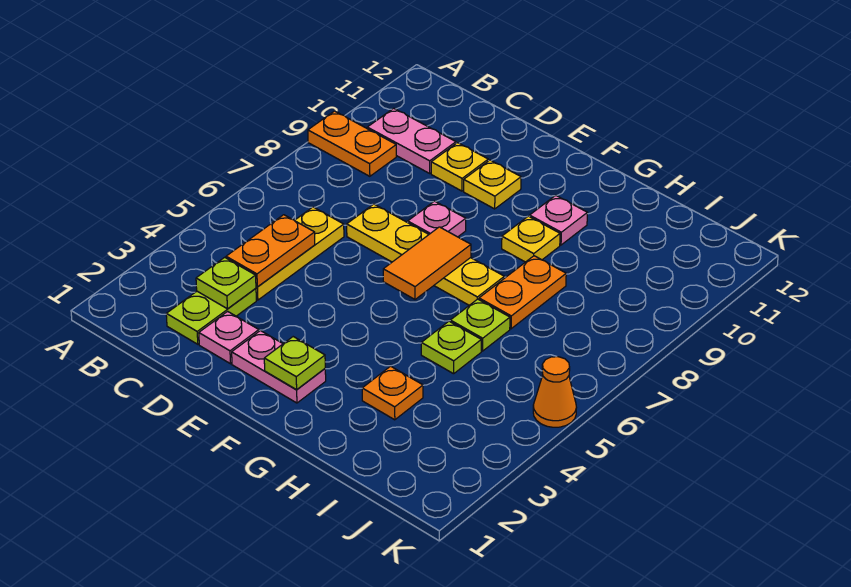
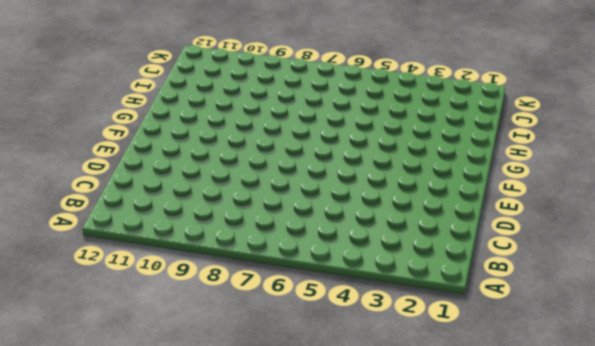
none -> orange 1x2 plate [308,111,396,176]
none -> pink 1x2 plate [367,108,456,173]
none -> lime 1x2 plate [166,288,256,344]

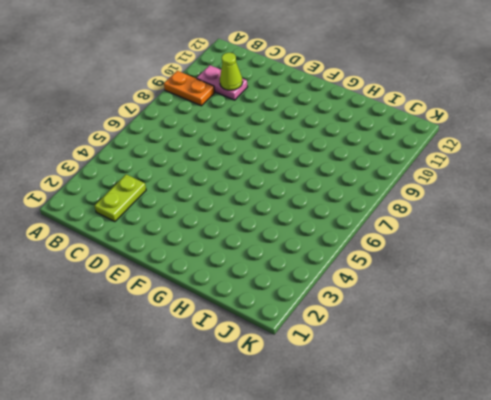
lime 1x1 cone [220,53,242,90] -> none
none -> yellow 1x3 plate [256,207,344,300]
none -> pink 1x1 plate [199,311,259,364]
none -> yellow 1x4 plate [347,204,504,305]

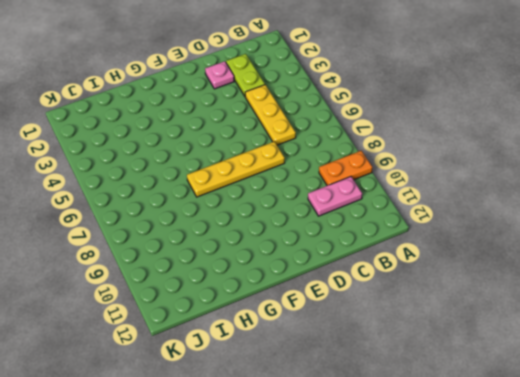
none -> yellow 1x1 plate [431,143,488,191]
none -> pink 1x2 plate [232,331,326,403]
none -> pink 1x1 plate [408,201,466,237]

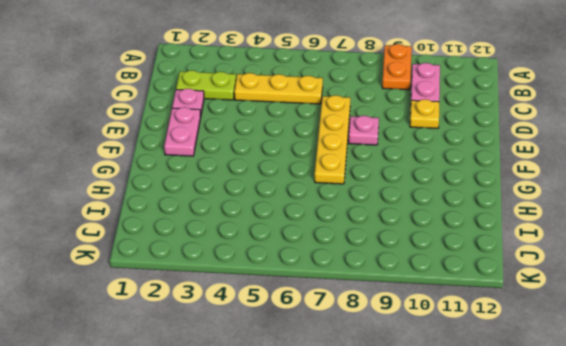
none -> yellow 1x1 plate [464,160,521,209]
none -> yellow 1x1 plate [502,216,560,262]
none -> pink 1x1 plate [529,195,587,245]

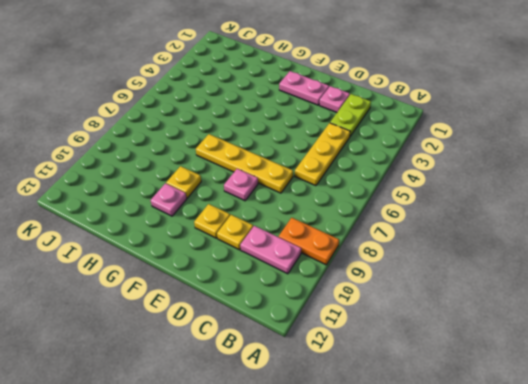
none -> orange 1x1 plate [362,366,423,420]
none -> lime 1x1 plate [421,321,481,374]
none -> lime 1x1 plate [450,299,510,351]

